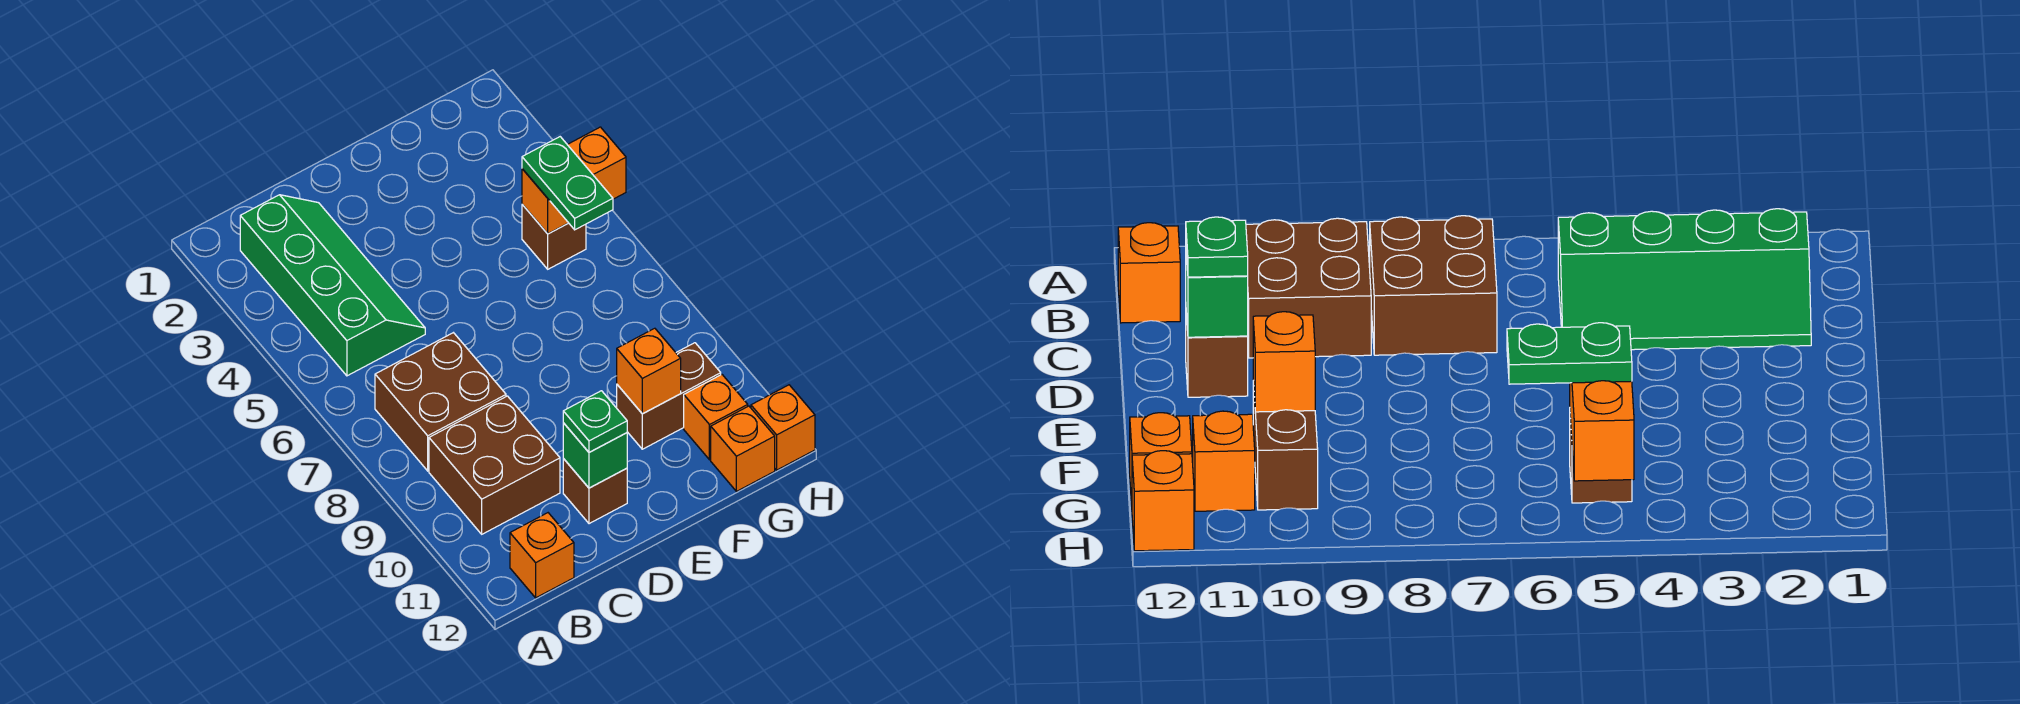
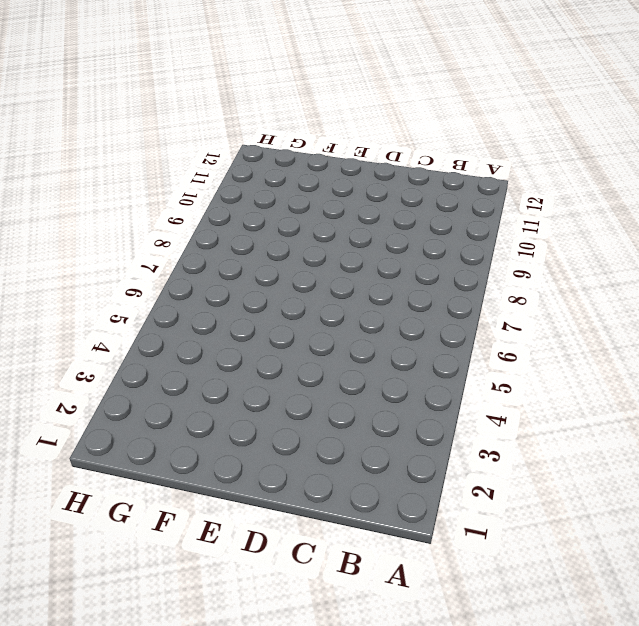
none -> green 2x4 slope [240,195,425,376]
none -> brown 2x2 brick [375,333,506,471]
none -> brown 2x2 brick [429,396,560,534]

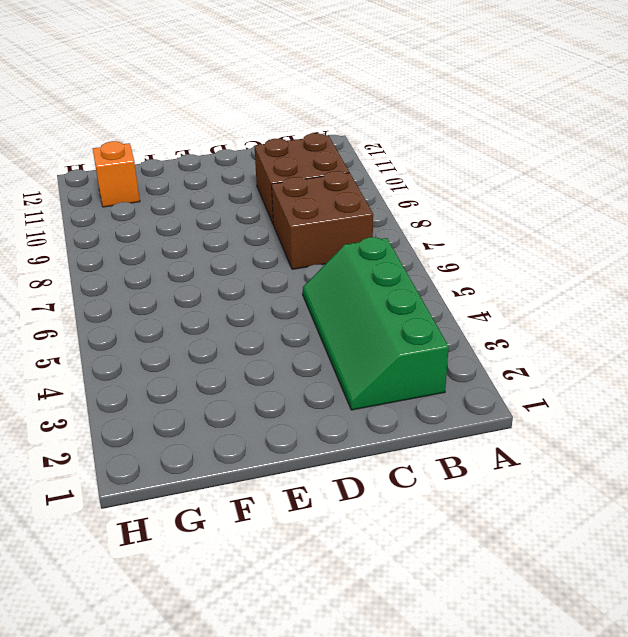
none -> orange 1x1 brick [510,513,574,598]
none -> brown 1x1 brick [563,459,627,524]
none -> brown 1x2 brick [617,343,721,449]

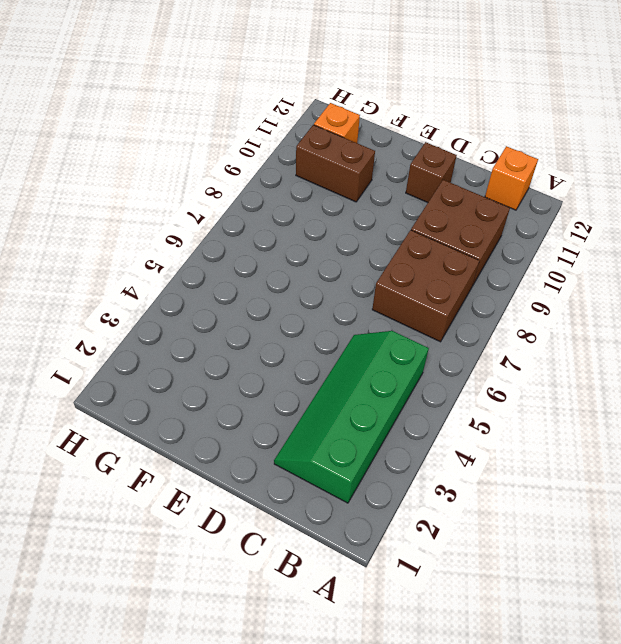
none -> brown 1x1 brick [522,204,586,269]
none -> orange 1x1 brick [711,406,775,491]
none -> orange 1x1 brick [751,385,815,470]

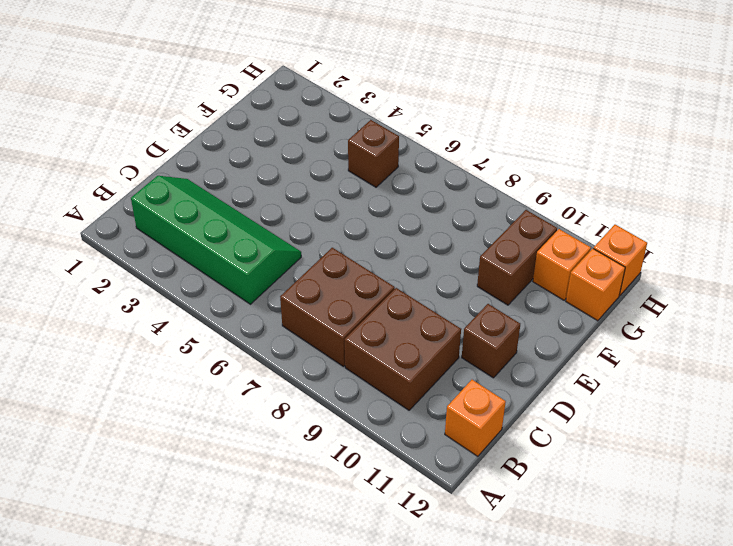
none -> green 1x1 brick [563,423,627,488]
none -> orange 1x1 brick [617,328,681,414]
none -> orange 1x2 brick [522,127,626,234]

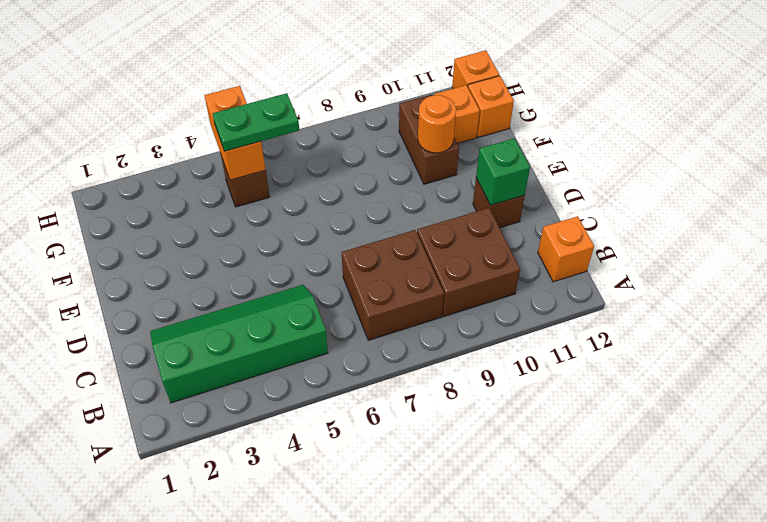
orange 1x1 round brick [418,95,456,153] -> orange 1x1 brick [617,328,681,414]
none -> green 1x1 plate [563,391,627,452]

